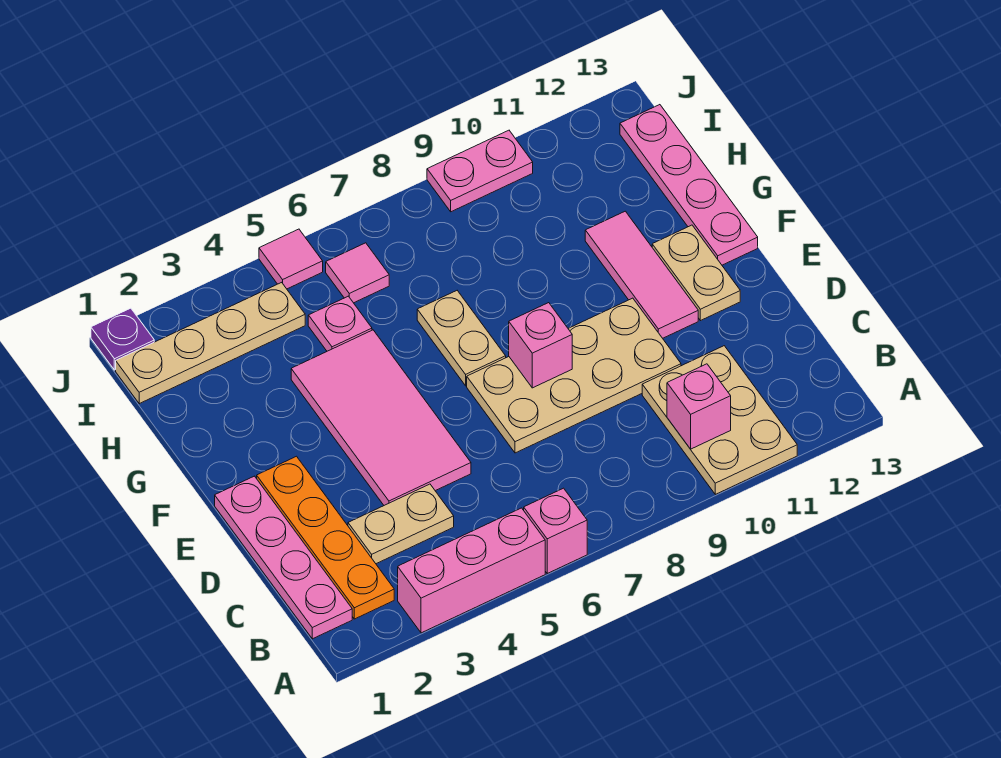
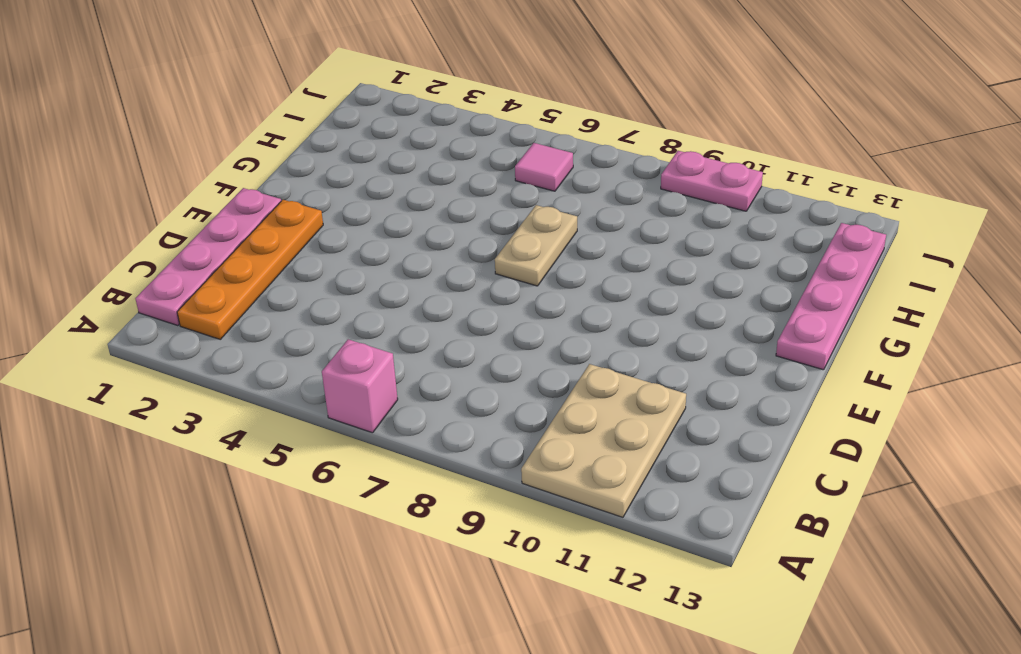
none -> pink 1x3 brick [398,508,545,633]
none -> tan 1x2 plate [348,484,454,564]
none -> pink 2x4 tile [291,330,471,505]

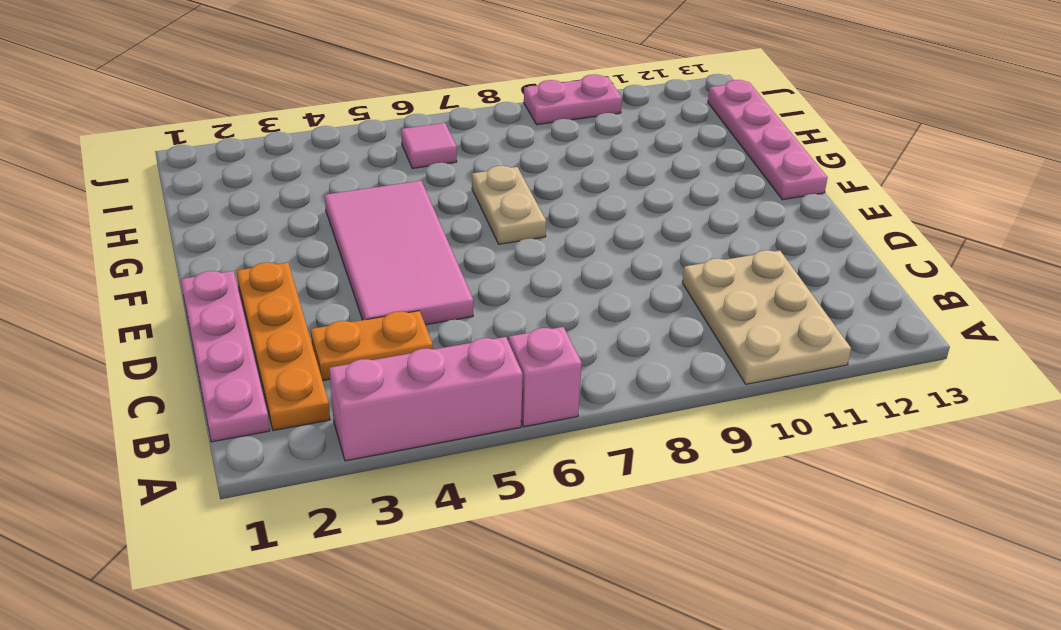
orange 1x2 plate [310,311,433,381] -> tan 1x2 plate [348,484,454,564]
none -> tan 2x4 plate [467,298,681,453]
none -> pink 1x3 tile [585,211,698,338]
none -> tan 1x2 plate [652,225,740,321]

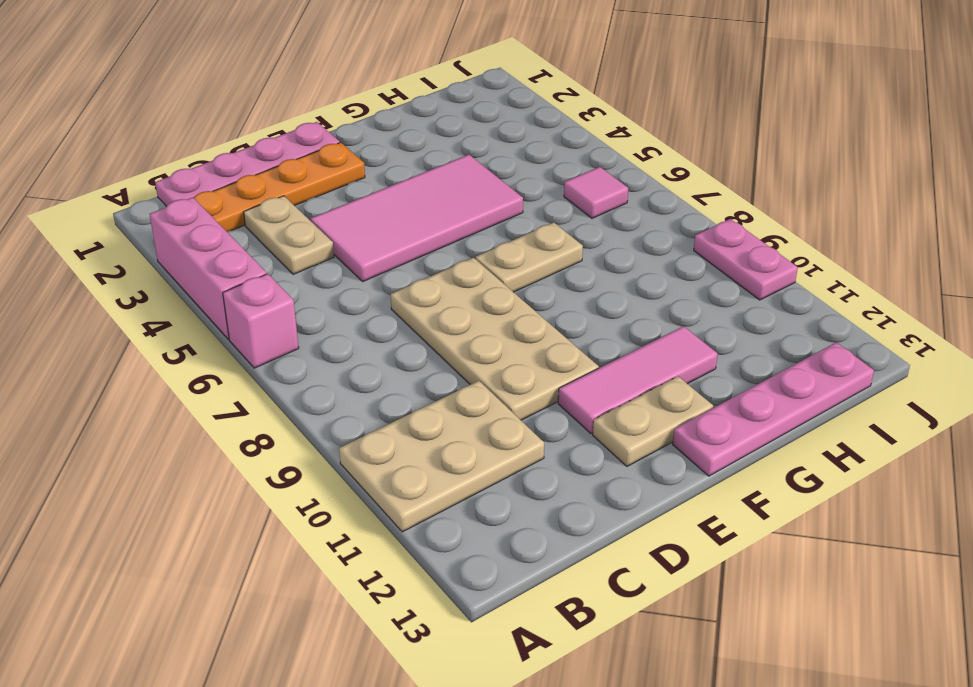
none -> pink 1x1 plate [308,296,372,351]
none -> tan 1x4 plate [116,282,305,404]
none -> purple 1x1 plate [91,308,154,370]

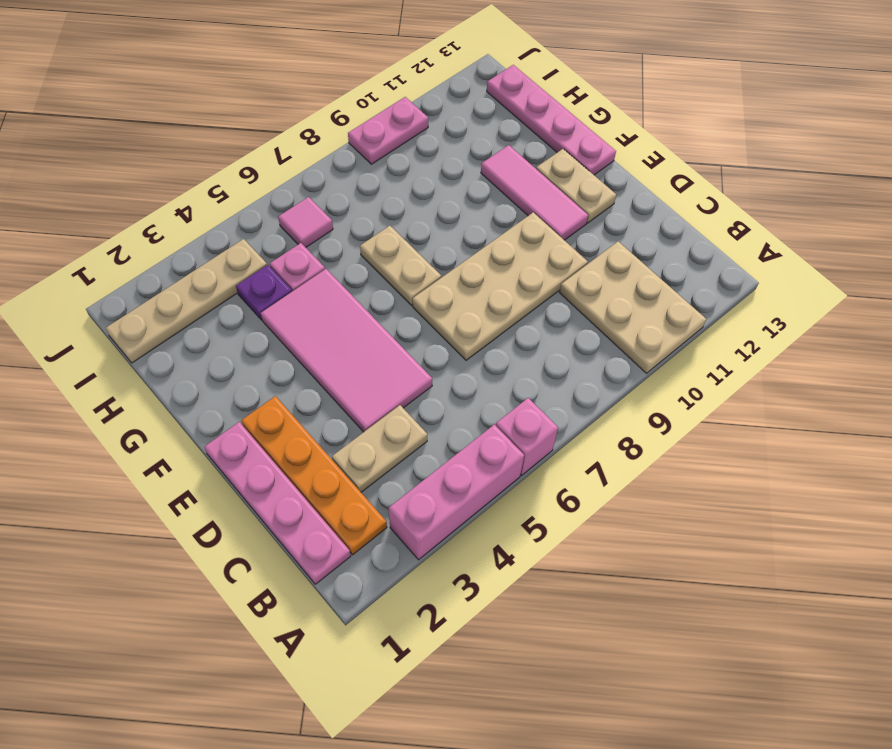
purple 1x1 plate [236,265,292,320] -> purple 1x1 plate moved to [91,308,154,370]
none -> pink 1x1 tile [259,229,323,289]
none -> pink 1x1 brick [667,364,731,449]
none -> pink 1x1 brick [509,303,572,388]

